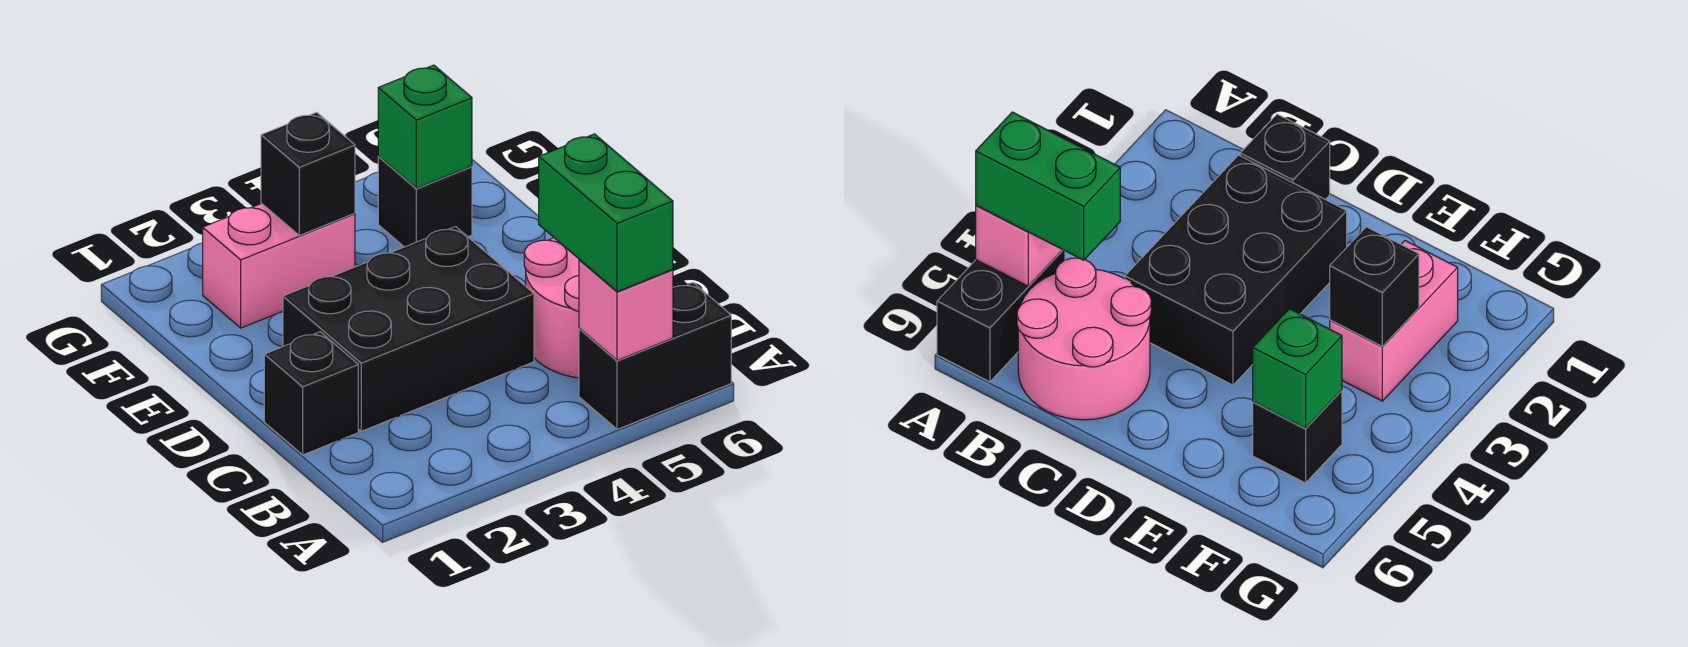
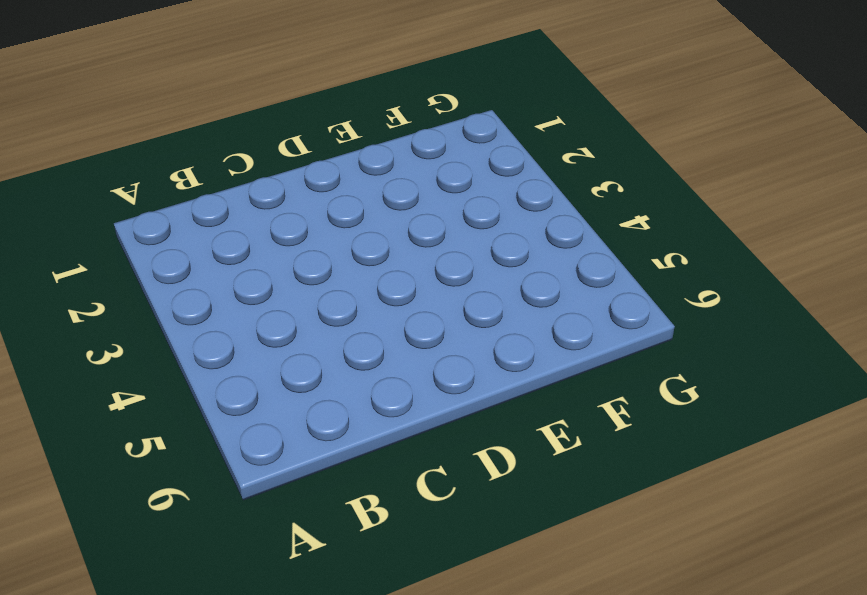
none -> black 1x2 brick [579,283,731,429]
none -> pink 2x2 round brick [524,238,579,378]

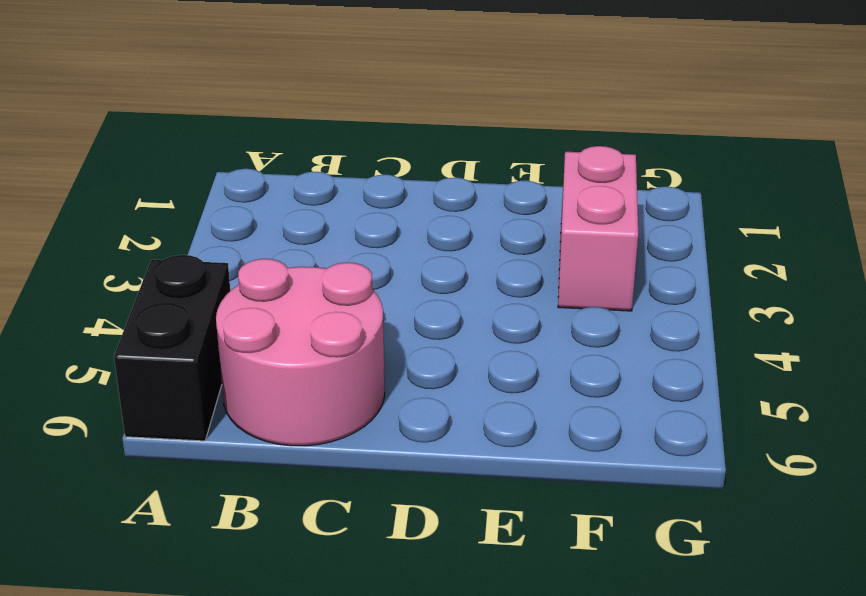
none -> black 1x1 brick [264,332,358,455]
none -> black 2x3 brick [283,227,534,431]

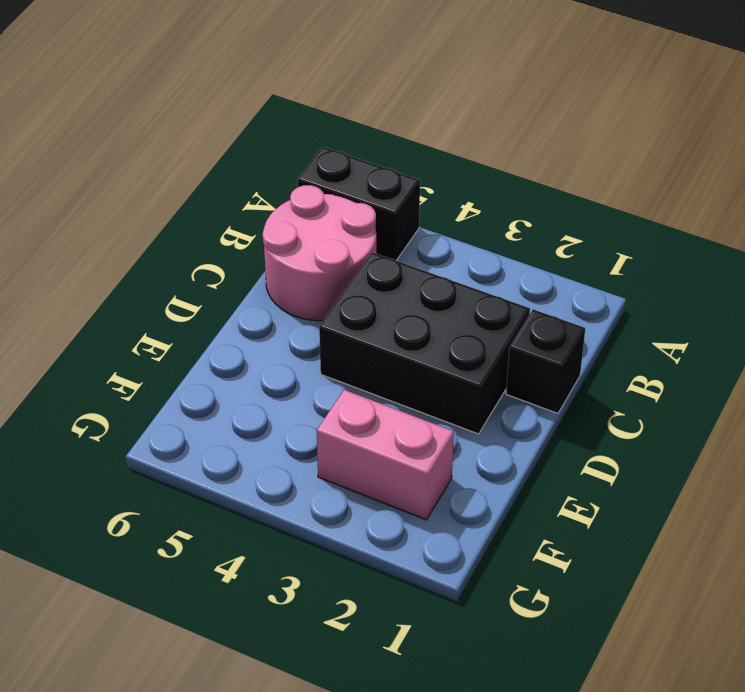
none -> black 1x1 brick [378,157,472,247]
none -> pink 1x1 brick [579,259,673,361]

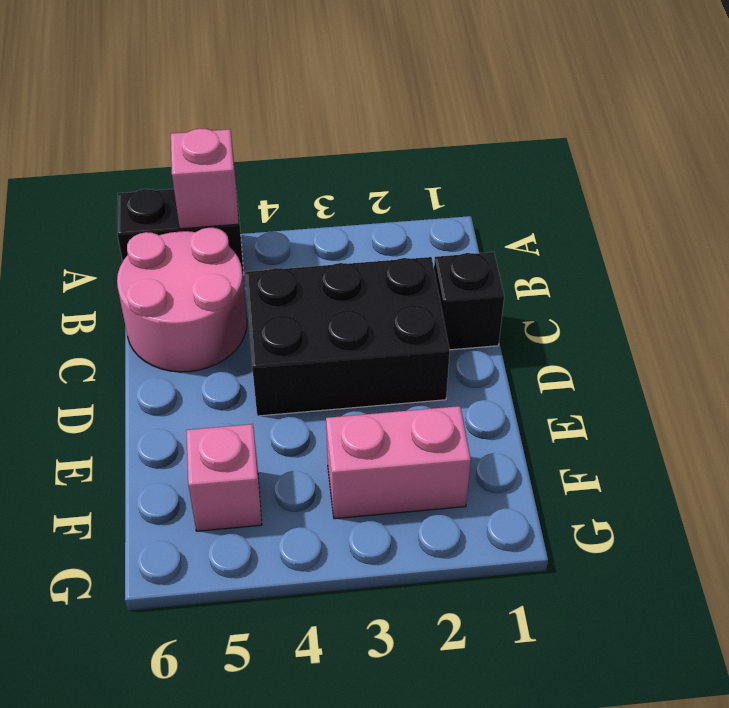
pink 1x1 brick [186,424,262,531] -> black 1x1 brick [378,157,472,247]
none -> black 1x1 brick [261,112,355,236]
none -> green 1x1 brick [378,65,472,188]

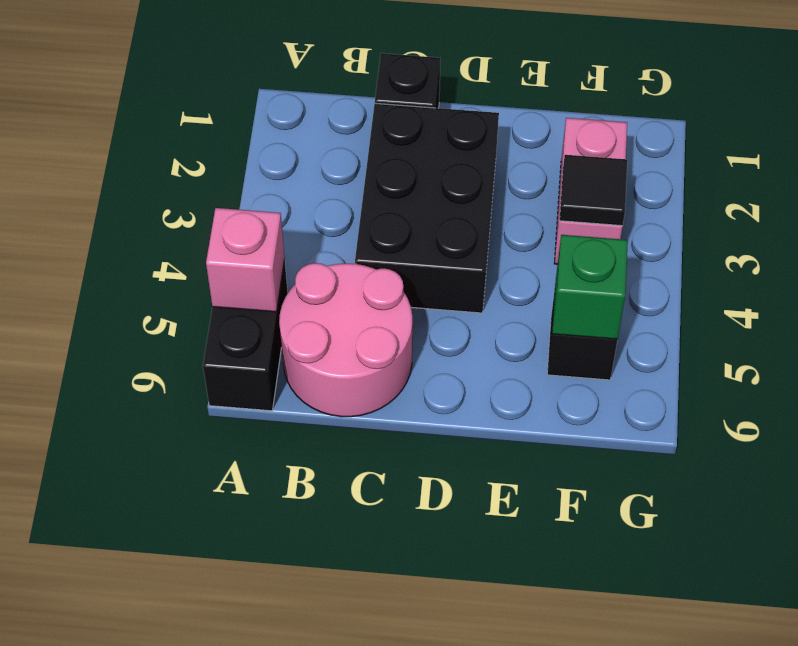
black 1x1 tile [560,155,627,226] -> black 1x1 brick [261,112,355,236]
none -> green 1x2 brick [539,134,673,292]

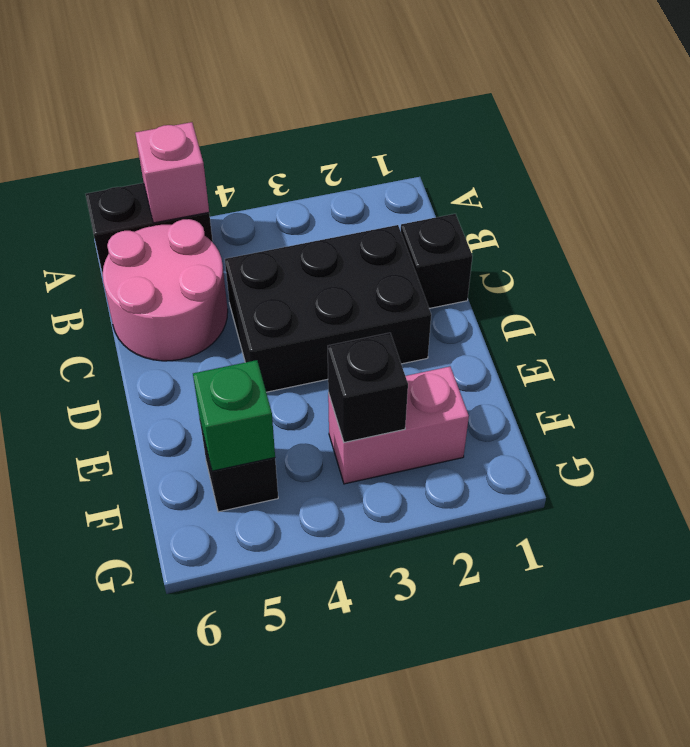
none -> green 1x2 brick [539,134,673,292]

